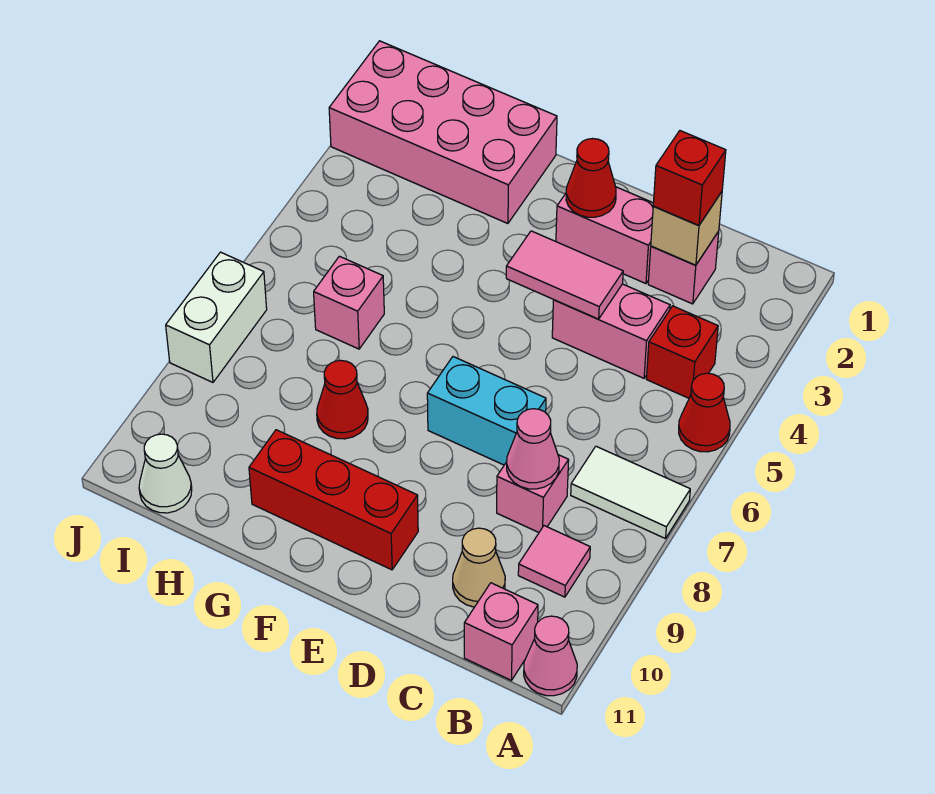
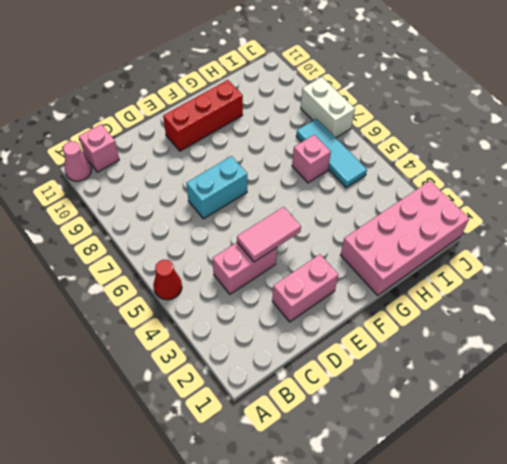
cyan 1x3 tile [296,119,367,188] -> none
none -> white 1x2 tile [571,446,690,539]
none -> red 1x1 brick [646,306,718,398]
none -> pink 1x1 tile [518,526,590,597]

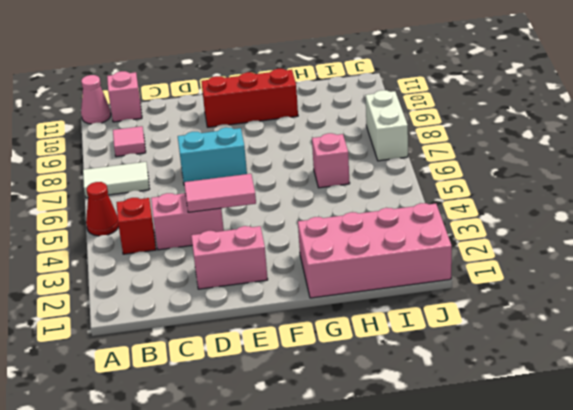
none -> pink 1x1 brick [648,232,719,304]
none -> pink 1x1 brick [497,455,569,532]
none -> tan 1x1 cone [453,528,505,607]

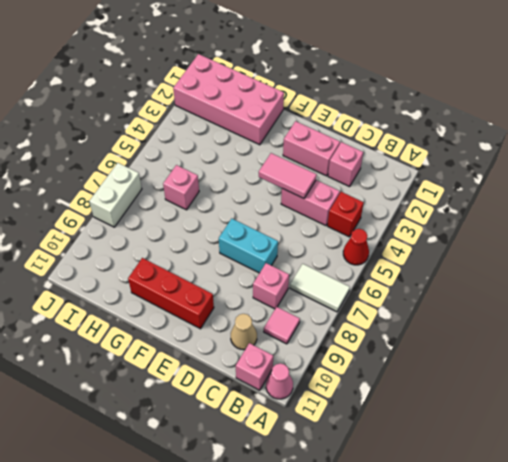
none -> red 1x1 cone [317,360,368,439]
none -> white 1x1 cone [139,434,192,513]
none -> tan 1x1 brick [651,192,722,265]

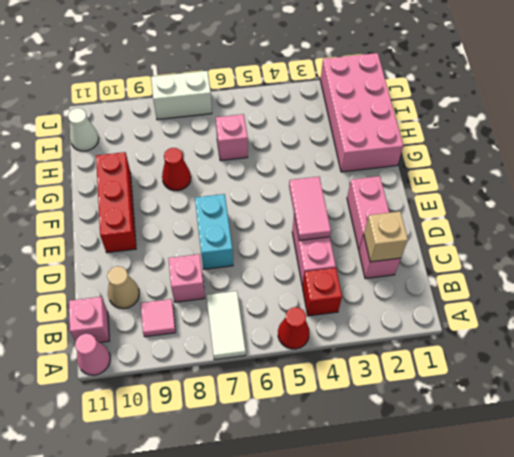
none -> pink 1x1 cone [507,409,559,489]
none -> red 1x1 cone [566,139,616,217]
none -> red 1x1 brick [653,131,726,226]

